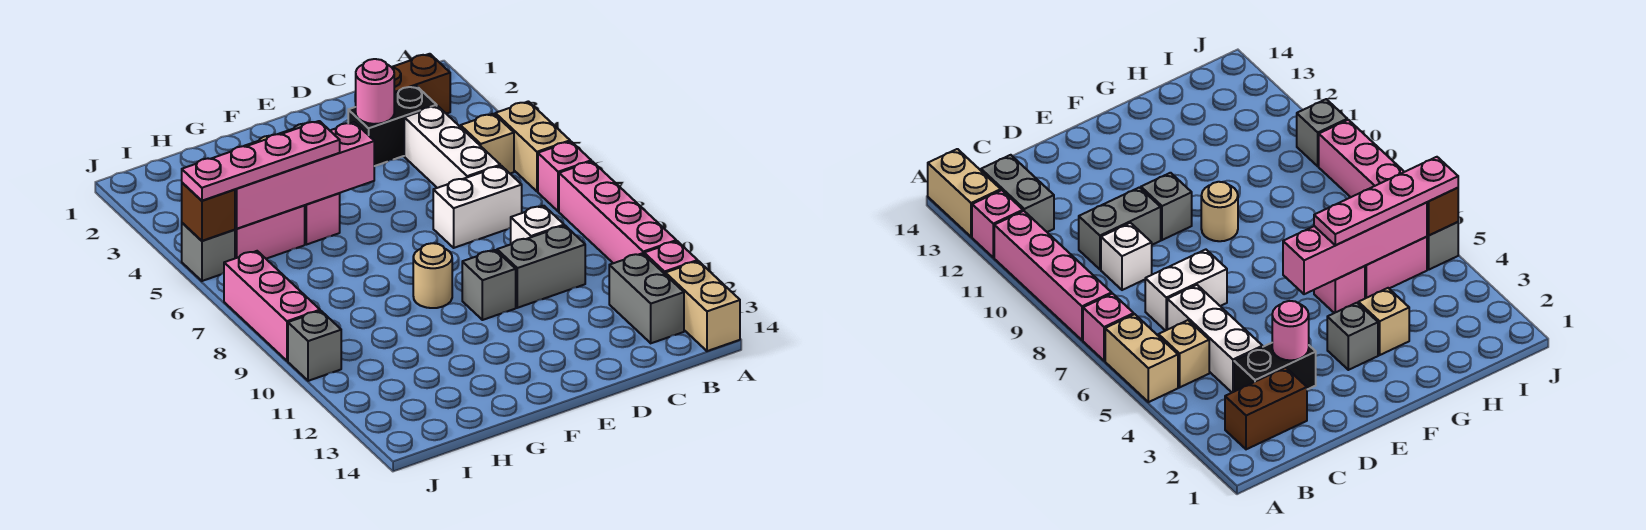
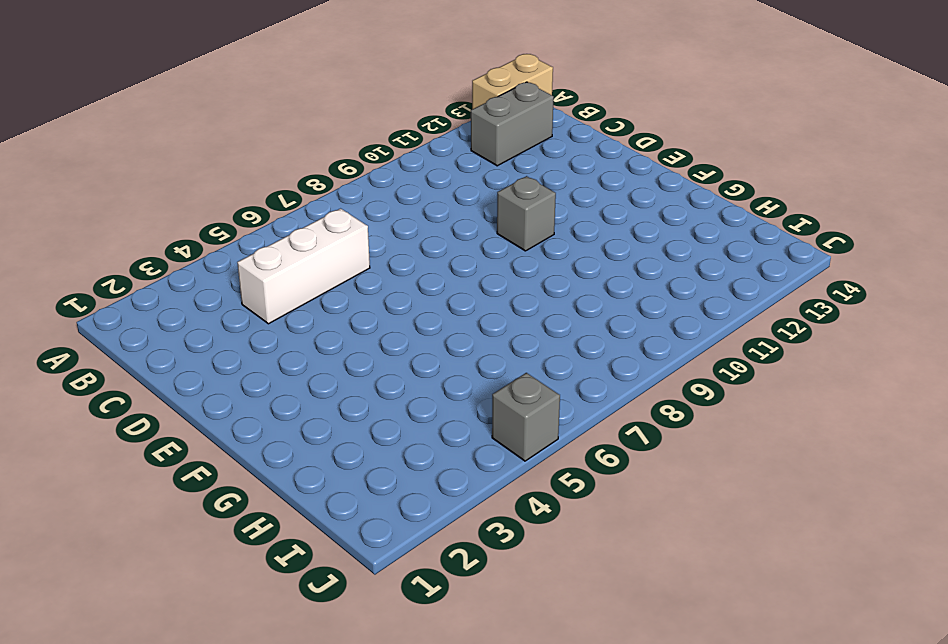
none -> tan 1x2 brick [495,101,570,191]
none -> pink 1x1 brick [538,141,591,211]
none -> pink 1x4 brick [559,161,676,263]

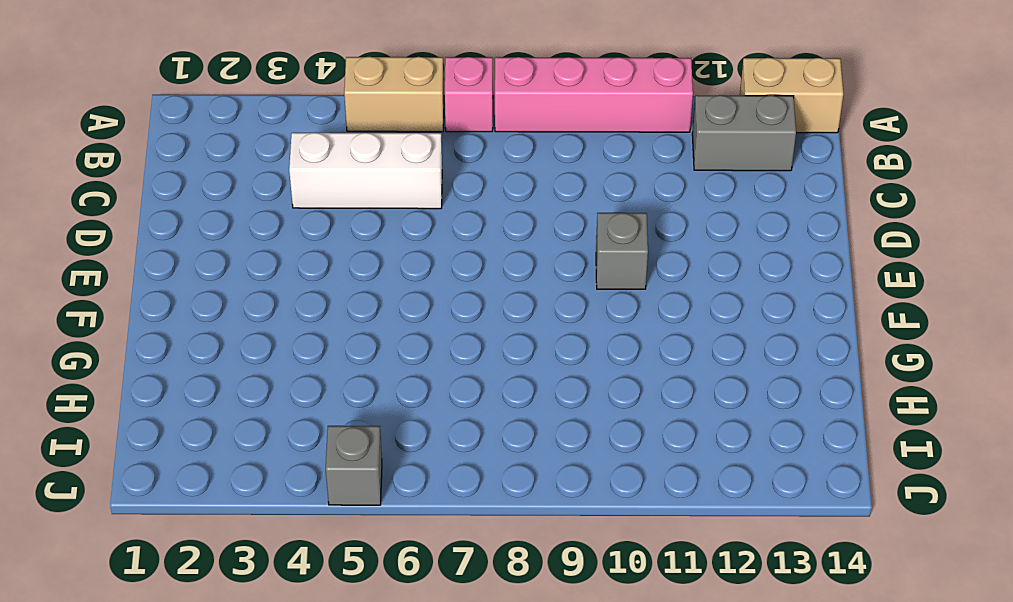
none -> pink 1x1 brick [644,241,698,274]
none -> brown 1x2 brick [392,54,450,114]
none -> tan 1x1 brick [461,114,514,173]

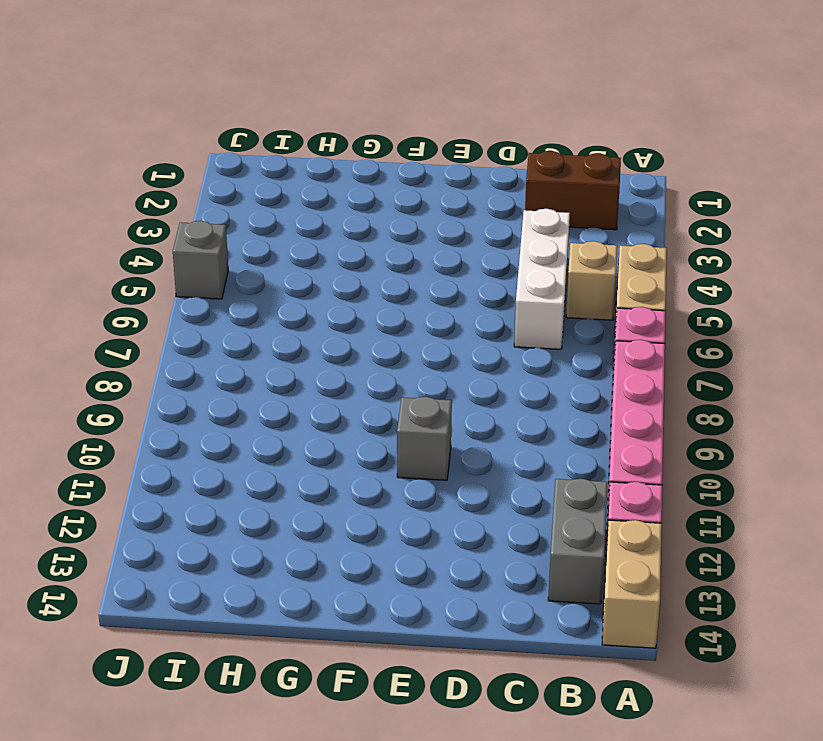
none -> black 1x2 brick [348,86,437,166]
none -> white 1x2 brick [433,166,522,248]
none -> white 1x1 brick [511,206,564,244]

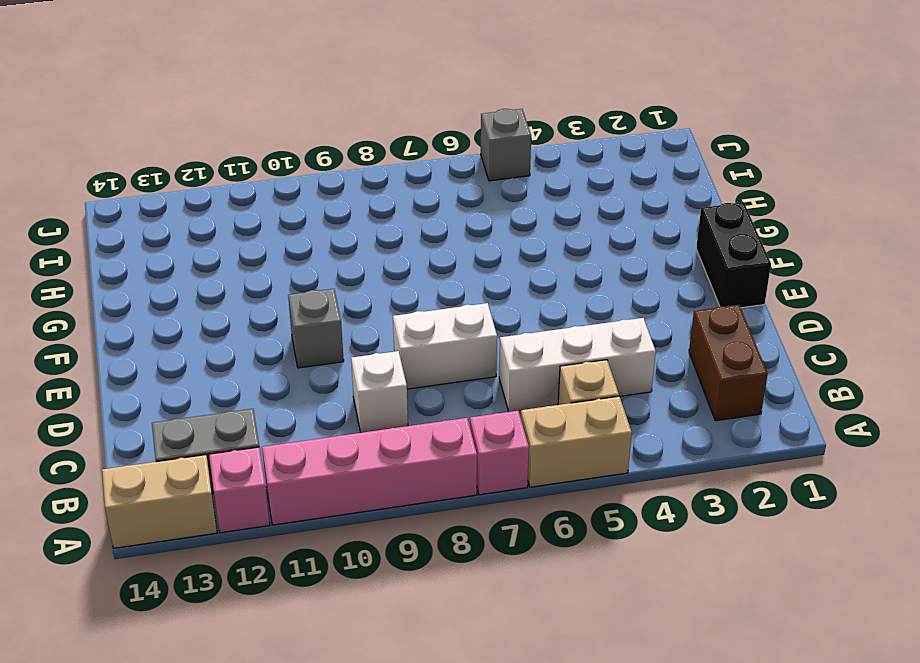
white 1x2 brick [393,303,497,389] -> white 1x2 brick turned to [433,166,522,248]
black 1x2 brick [696,202,771,308] -> black 1x2 brick moved to [348,86,437,166]
none -> grey 1x2 brick [497,226,585,308]
none -> grey 1x1 brick [1327,303,1378,370]
none -> tan 1x1 round brick [413,243,452,308]

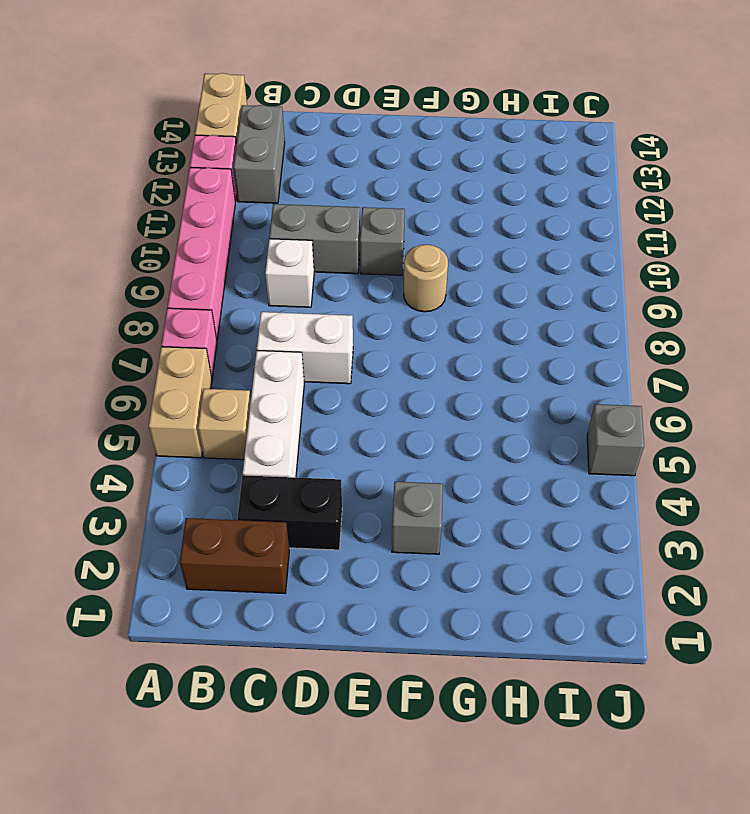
none -> tan 1x1 brick [1358,288,1409,355]
none -> pink 1x1 brick [304,193,340,245]
none -> pink 1x2 brick [235,206,305,259]

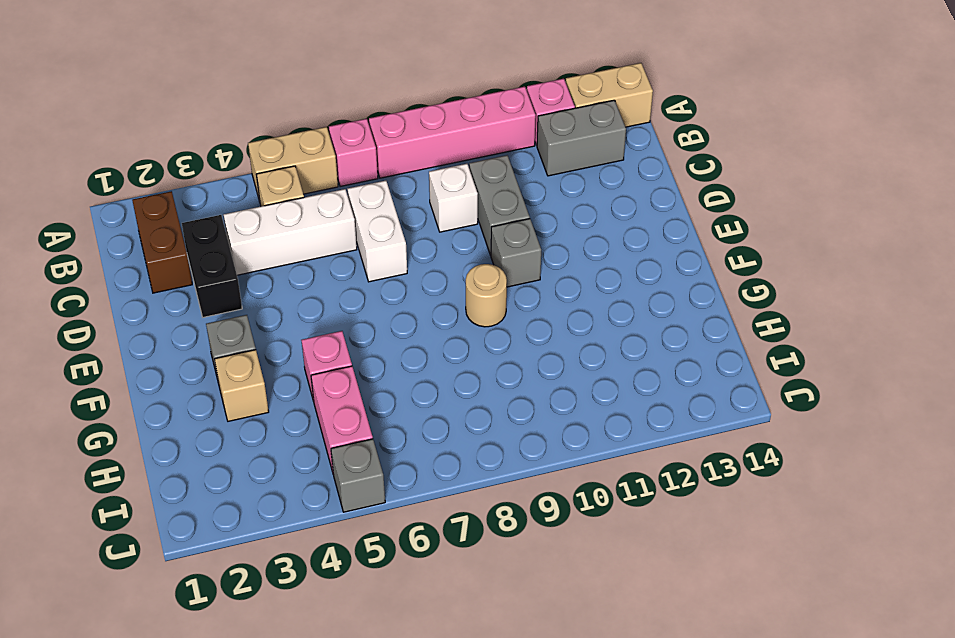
none -> pink 1x3 brick [224,251,320,361]
none -> grey 1x1 brick [288,311,341,381]
none -> pink 1x1 round brick [356,59,394,124]

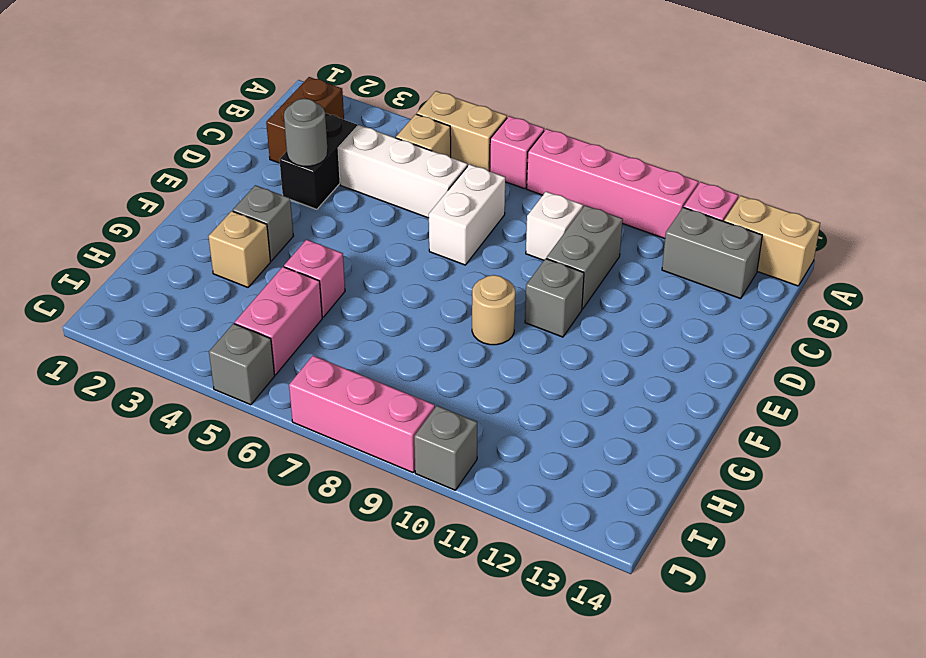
grey 1x1 round brick [284,99,328,166] -> pink 1x1 round brick [356,59,394,124]
none -> pink 1x4 brick [235,122,374,229]
none -> brown 1x1 brick [182,183,235,241]
none -> pink 1x4 plate [182,121,340,201]

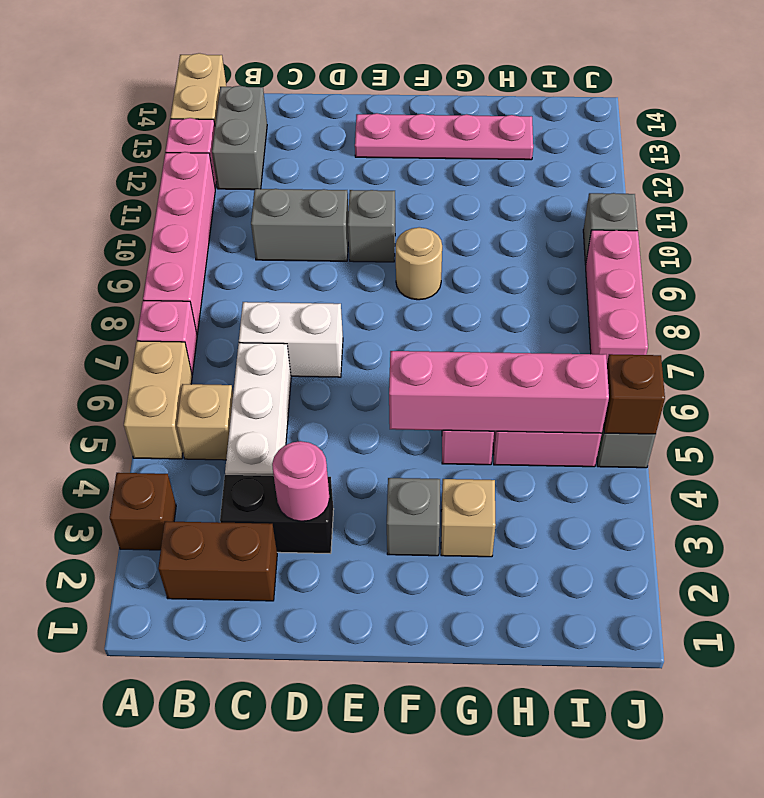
brown 1x1 brick [110,473,176,550] -> none
pink 1x4 plate [355,113,533,160] -> pink 1x4 plate moved to [182,121,340,201]
none -> white 1x1 brick [511,206,564,244]

